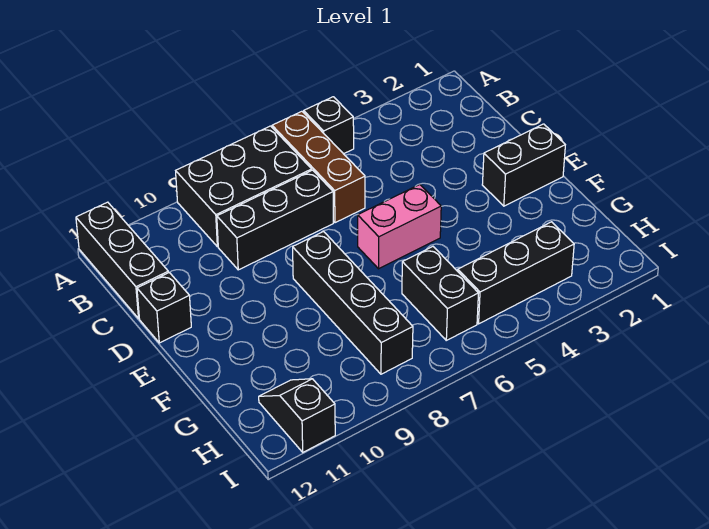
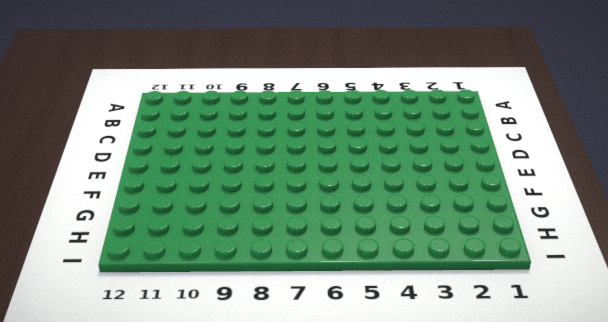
none -> black 1x1 brick [304,97,354,154]
none -> brown 1x3 brick [272,111,365,223]
none -> black 2x3 brick [176,126,312,247]

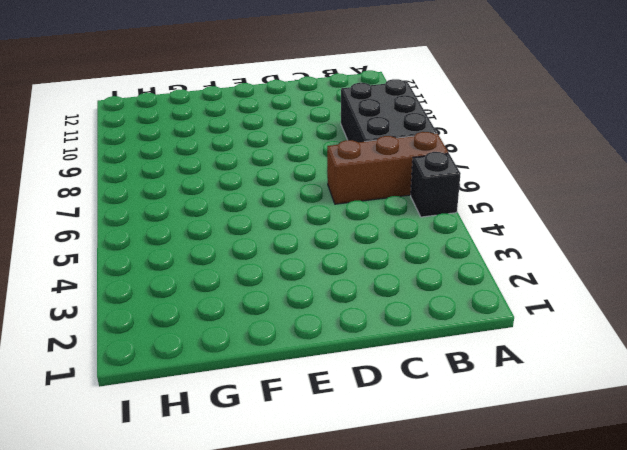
none -> black 1x3 brick [76,202,168,318]
none -> black 1x3 brick [217,170,333,270]
none -> black 1x1 brick [137,272,191,343]

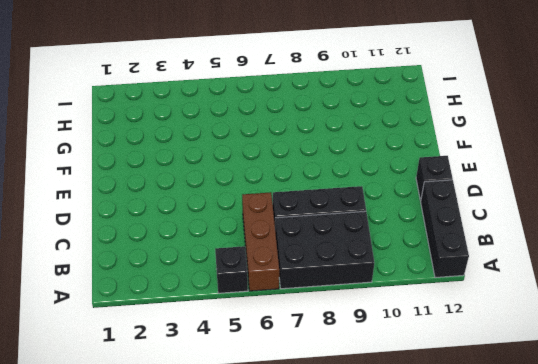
none -> black 1x2 brick [482,124,565,206]
none -> pink 1x2 brick [358,185,441,269]
none -> black 1x4 brick [293,232,413,374]

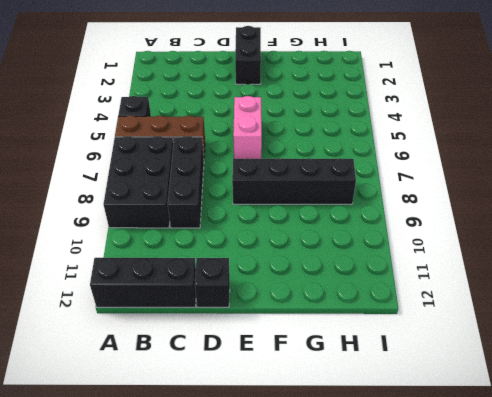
none -> black 1x2 brick [402,247,478,340]
none -> black 1x3 brick [458,222,574,324]
none -> black 1x2 slope [259,379,335,452]

